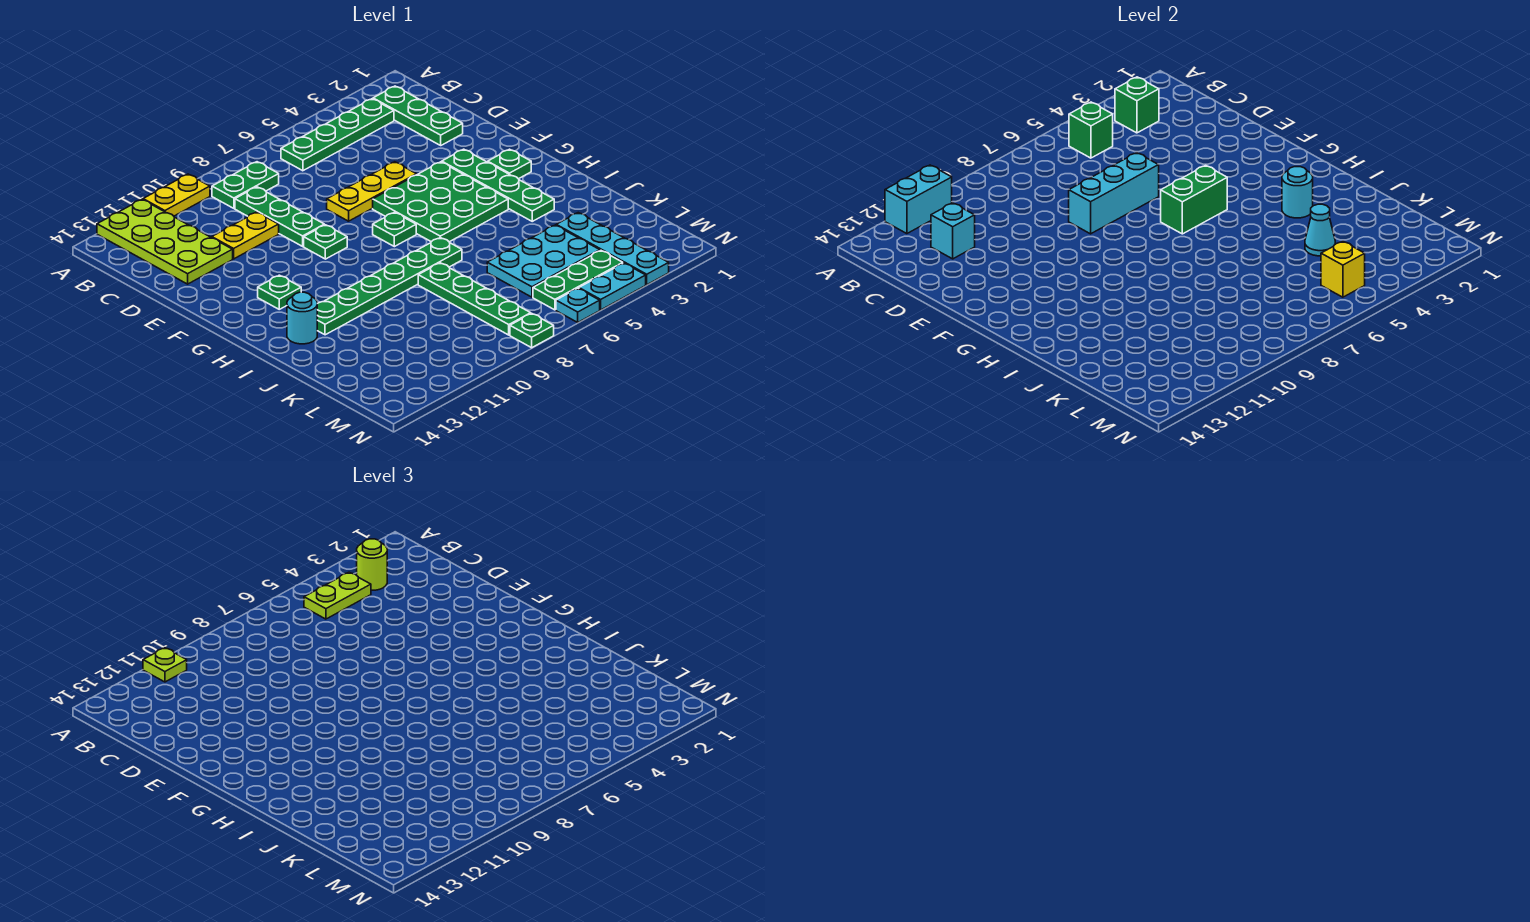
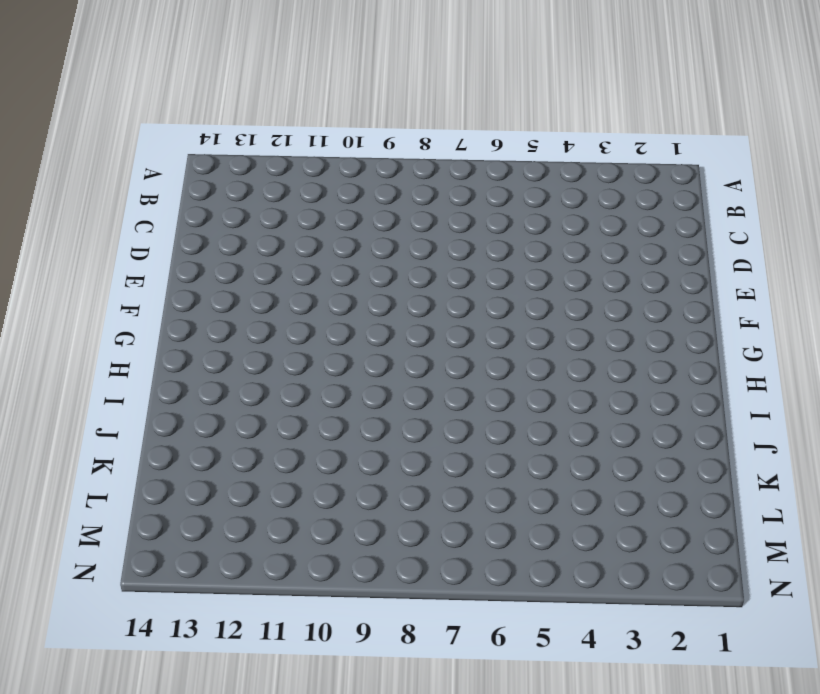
none -> yellow 1x2 plate [143,174,210,216]
none -> lime 2x4 plate [97,199,233,284]
none -> green 1x3 plate [373,86,463,145]
none -> green 1x4 plate [281,99,394,171]

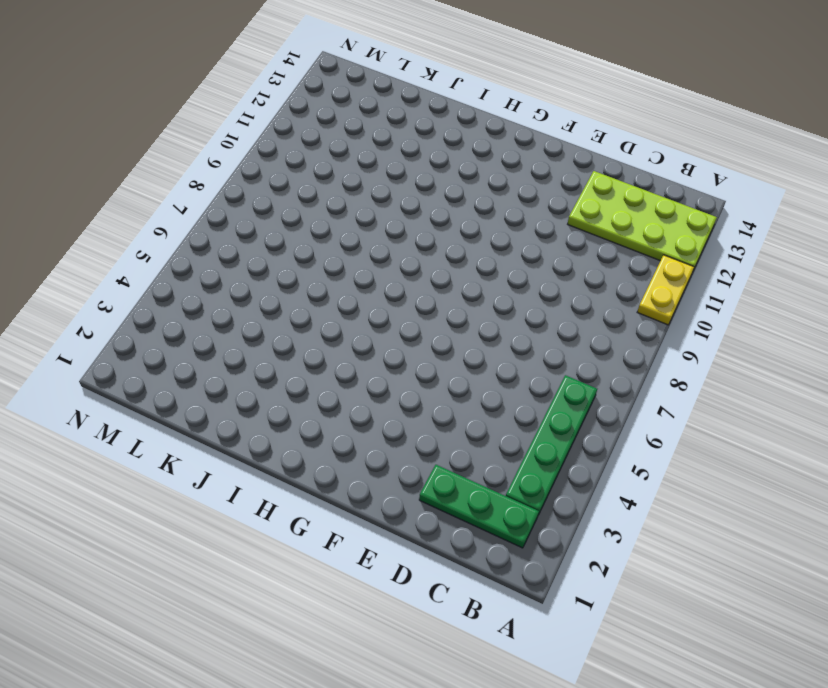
none -> green 1x2 plate [212,162,279,208]
none -> green 1x3 plate [235,187,324,246]
none -> yellow 1x2 plate [212,212,279,259]
none -> yellow 1x3 plate [327,162,417,221]

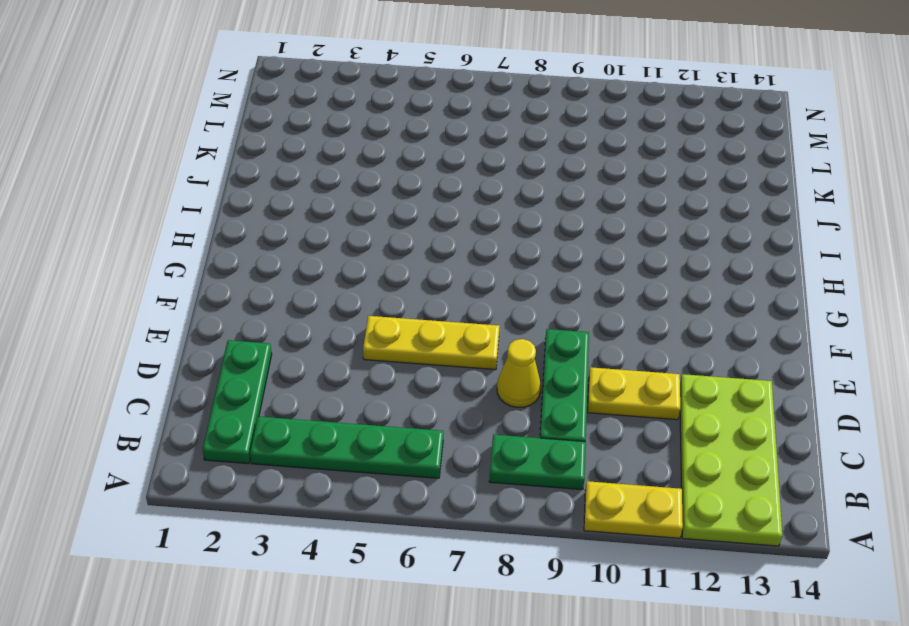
yellow 1x1 cone [497,339,541,407] -> none
none -> green 1x4 plate [442,149,554,221]
none -> green 3x3 plate [373,162,508,242]
none -> green 1x1 plate [304,225,347,259]
none -> green 1x1 plate [488,149,531,179]

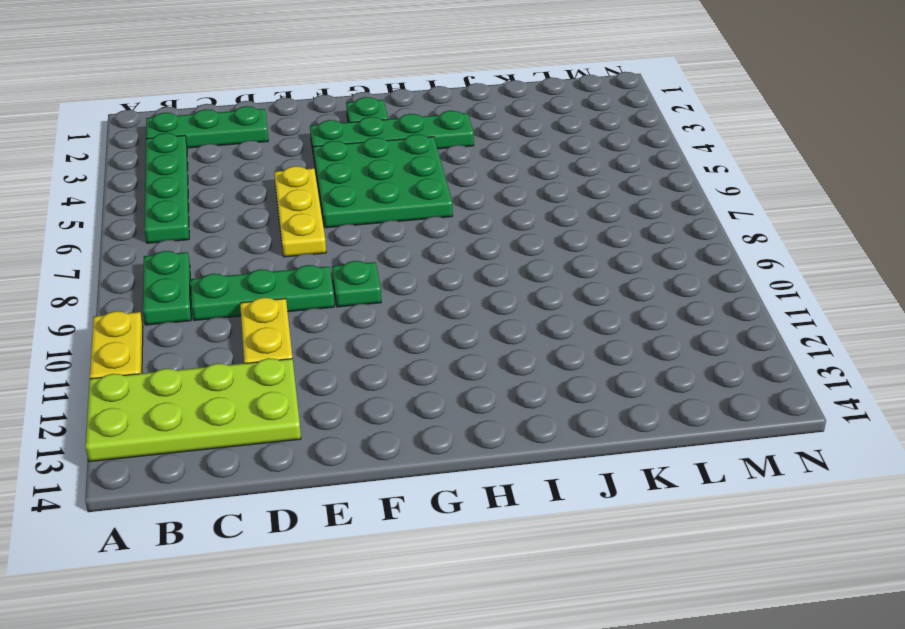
none -> green 1x1 plate [373,212,416,247]
none -> green 1x1 plate [258,275,301,309]
none -> green 1x6 plate [317,238,462,335]
none -> cyan 1x1 round brick [287,292,317,344]

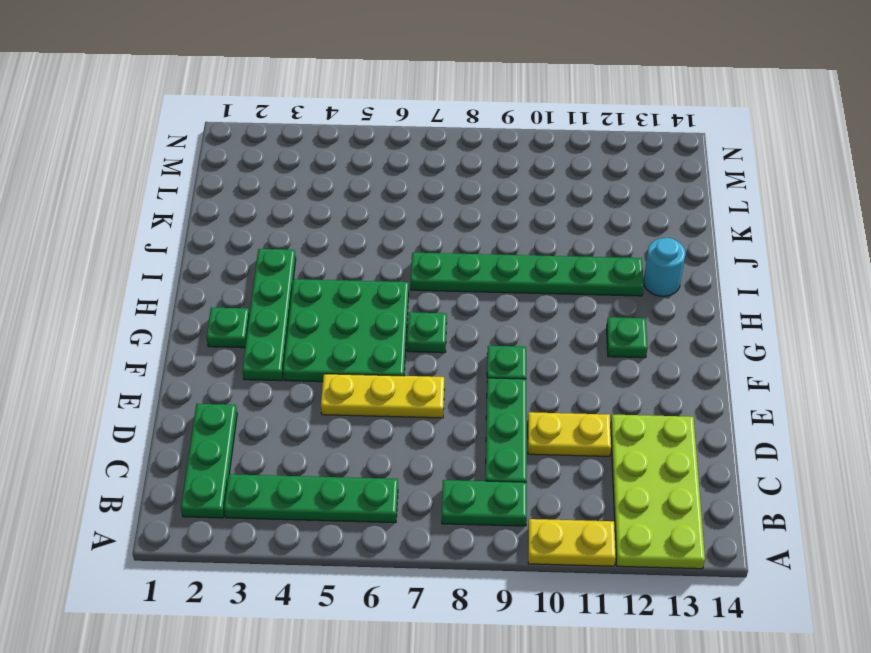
none -> green 1x4 plate [418,263,531,335]
none -> cyan 1x4 plate [556,213,669,285]
none -> cyan 2x3 plate [487,225,600,297]
none -> green 1x3 plate [533,251,623,310]

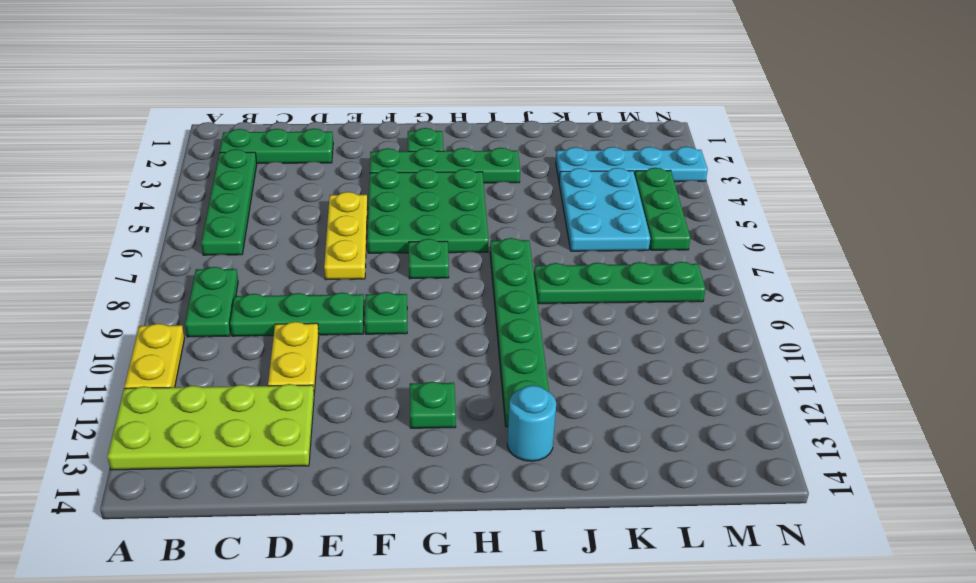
none -> cyan 1x2 plate [579,263,646,310]
none -> cyan 1x1 plate [556,288,600,322]
none -> green 1x1 plate [510,314,554,348]
none -> cyan 1x2 brick [885,165,952,234]

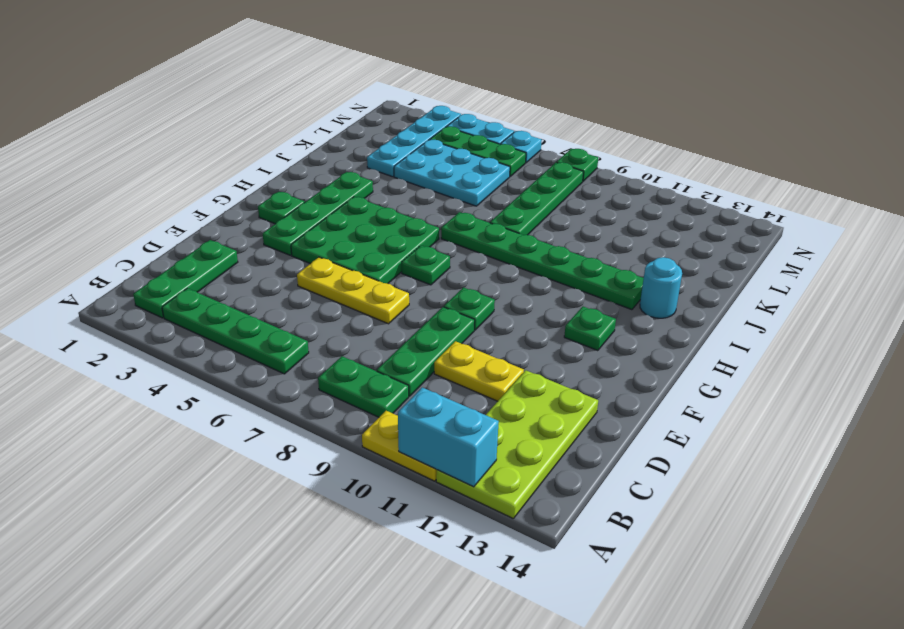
none -> green 1x1 brick [1115,77,1159,133]
none -> green 1x1 brick [1069,102,1113,158]
none -> cyan 1x1 brick [931,203,975,259]
none -> cyan 1x3 brick [1069,153,1159,234]

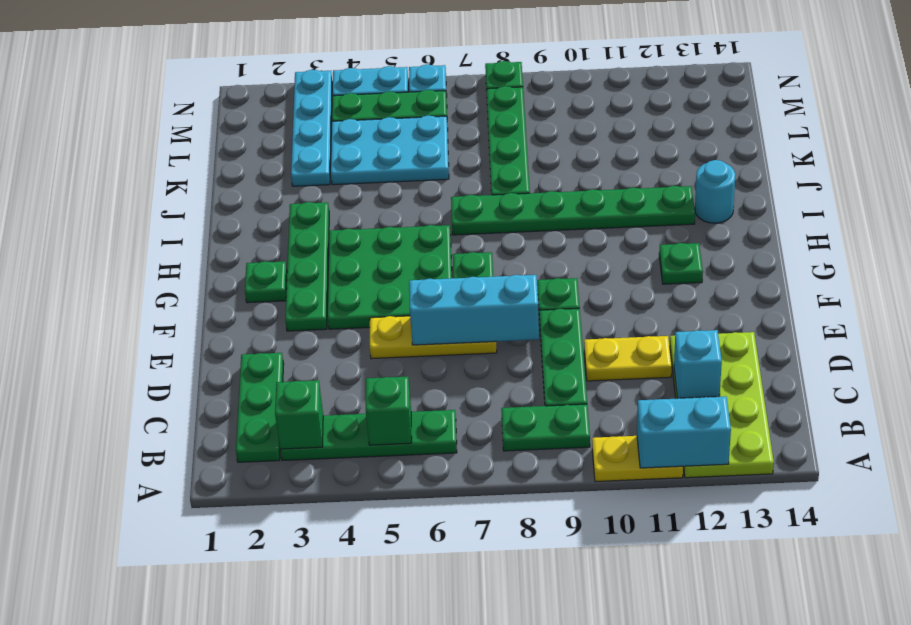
none -> green 1x2 brick [1161,165,1227,234]
none -> cyan 1x1 round brick [1282,167,1313,218]
none -> cyan 1x1 cone [1305,204,1335,256]
none -> yellow 1x1 brick [1321,241,1365,297]

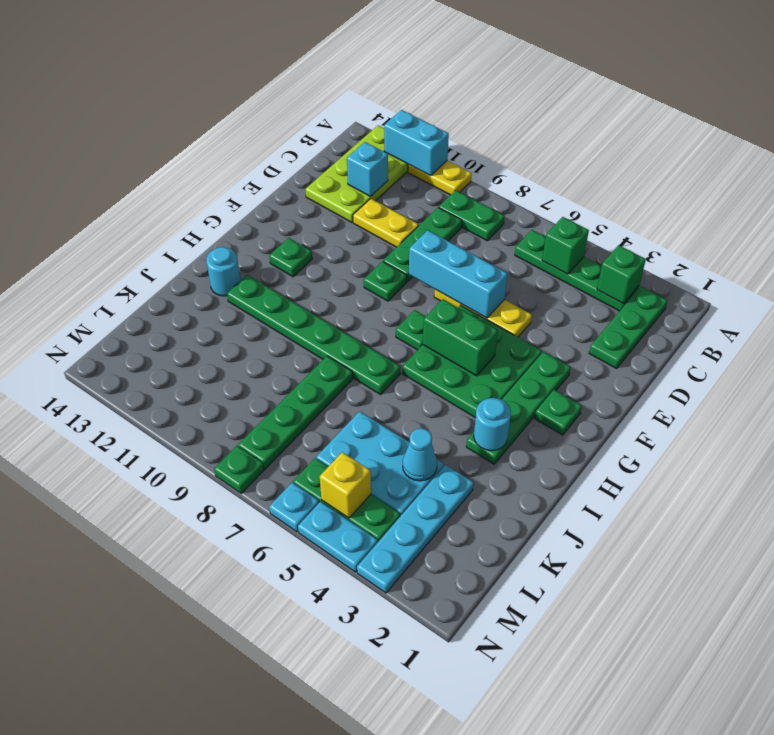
none -> lime 1x1 plate [143,648,187,682]
none -> lime 1x1 round brick [357,539,387,590]
none -> lime 1x2 plate [304,572,371,619]

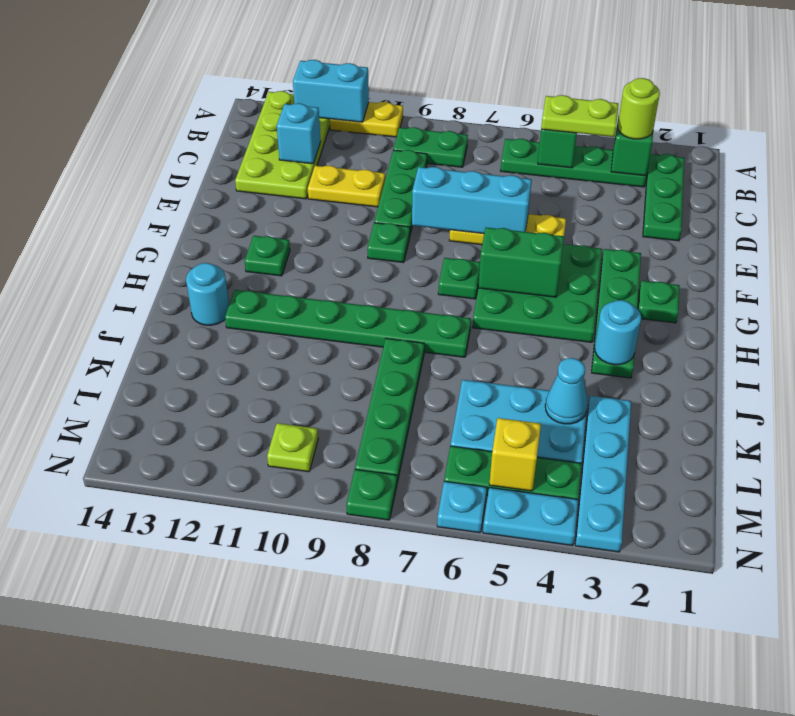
lime 1x1 plate [267,423,318,472] -> lime 1x1 plate moved to [143,648,187,682]

